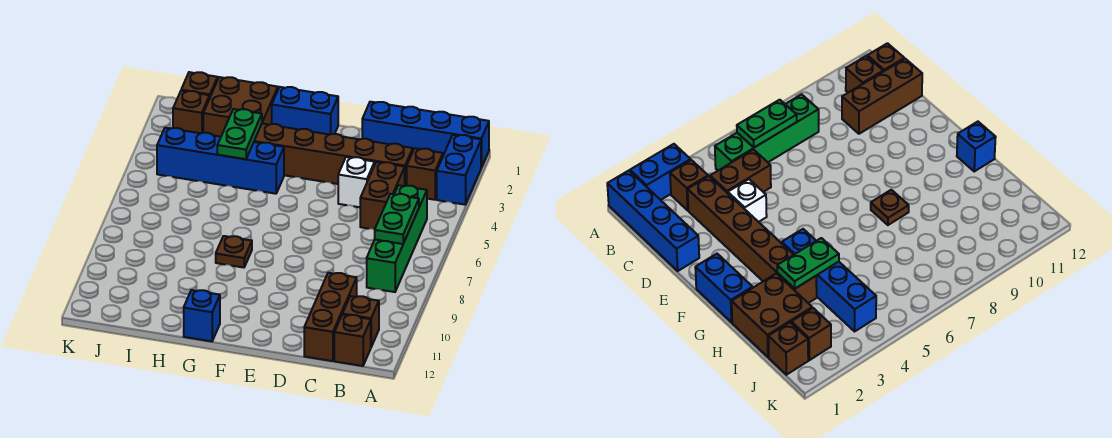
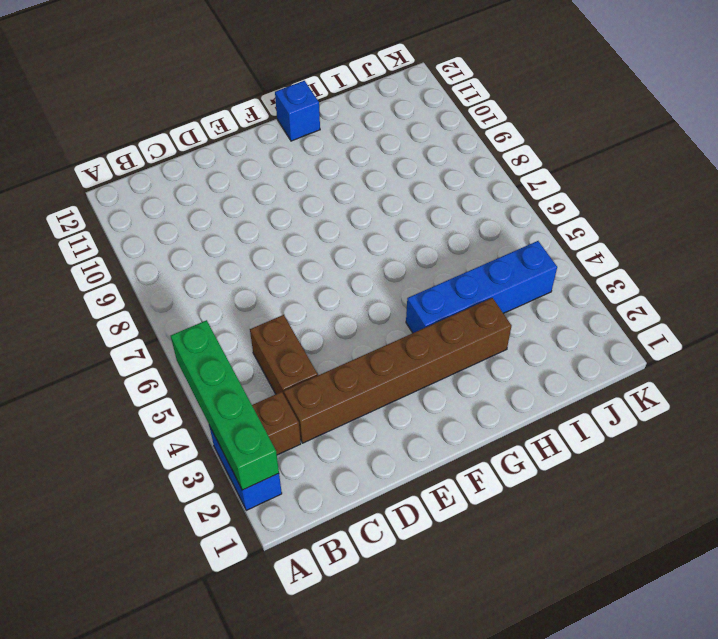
green 1x4 brick [171,320,279,490] -> green 1x4 brick moved to [367,185,427,292]
none -> blue 1x4 brick [362,102,489,167]
none -> brown 1x1 brick [342,296,379,347]
none -> brown 1x1 brick [334,315,371,366]

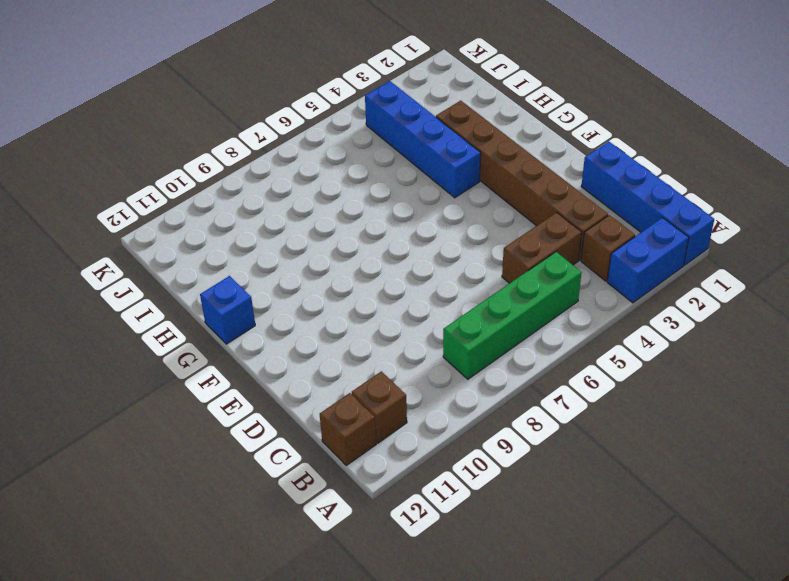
none -> brown 1x3 brick [304,273,357,361]
none -> white 1x1 brick [338,157,375,207]
none -> blue 1x2 brick [272,87,338,135]

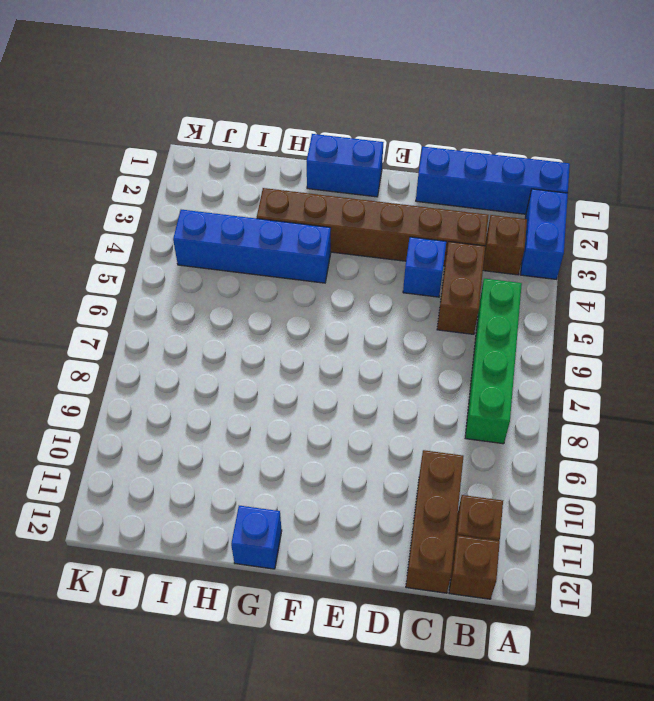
blue 1x1 brick [403,237,446,297] -> white 1x1 brick [338,157,375,207]
none -> brown 1x1 plate [216,236,252,268]
none -> brown 2x2 brick [203,77,278,137]
none -> brown 1x1 brick [181,72,218,97]

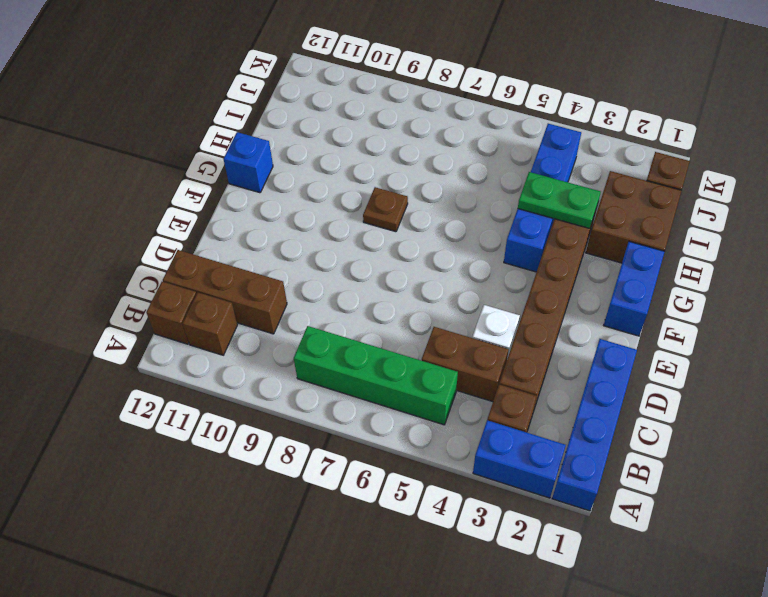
none -> brown 1x1 brick [173,91,210,133]
none -> green 1x2 plate [375,194,419,244]

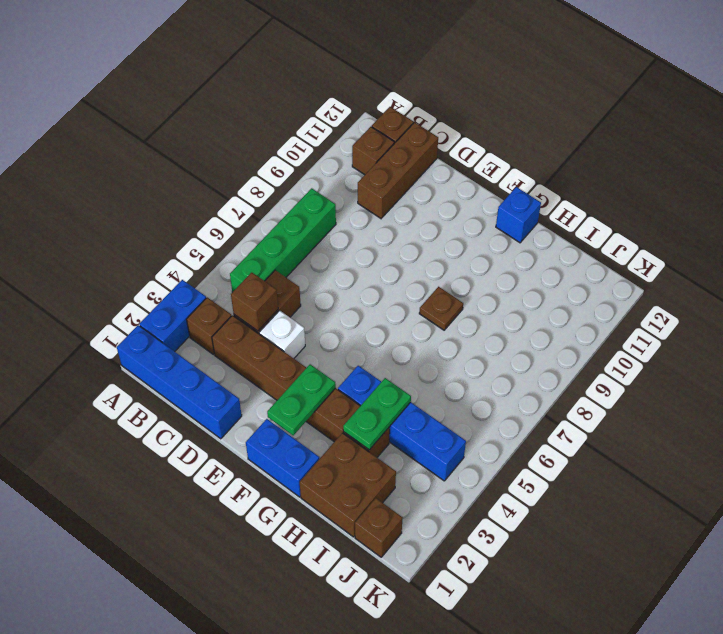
brown 1x1 brick [231,272,278,331] -> brown 1x1 brick moved to [173,91,210,133]
green 1x2 plate [267,364,336,435] -> green 1x2 plate moved to [375,194,419,244]

